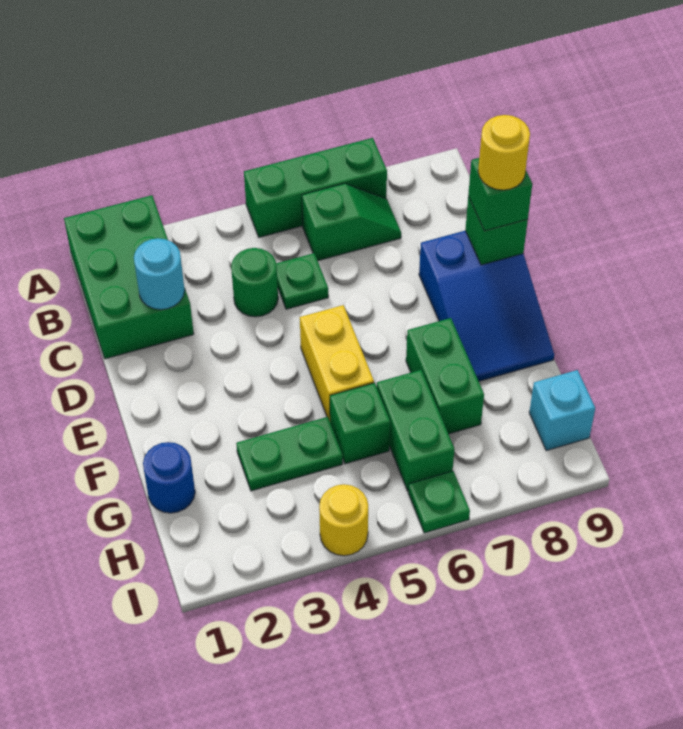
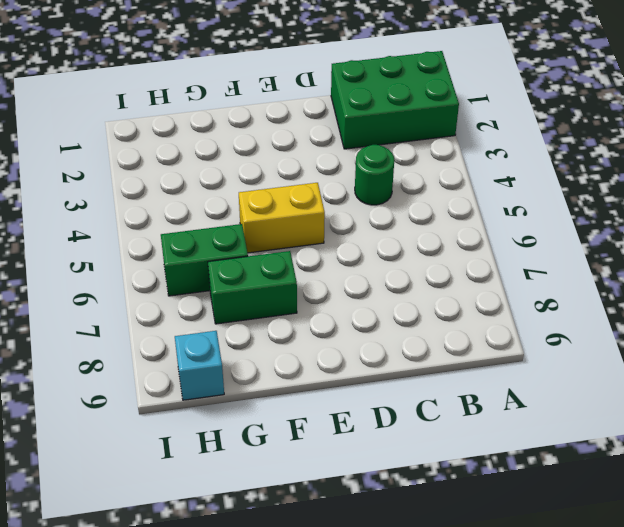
none -> green 1x3 brick [244,138,387,237]
none -> green 1x2 slope [302,183,401,261]
none -> green 1x1 plate [276,253,328,309]

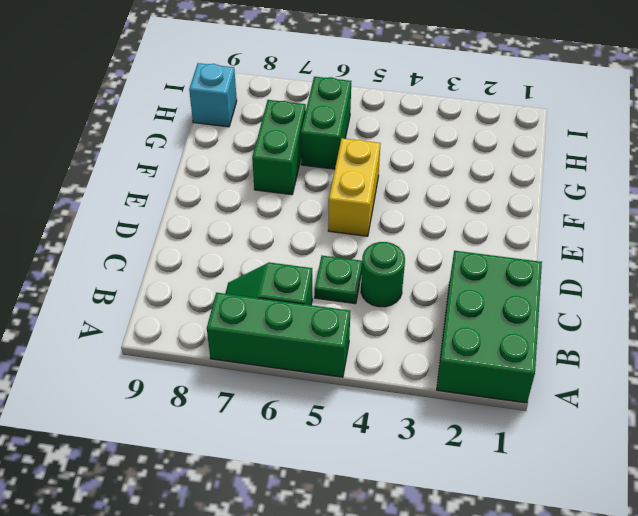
none -> blue 2x3 slope [419,231,554,381]
none -> blue 1x1 round brick [143,442,195,513]
none -> green 1x2 plate [236,417,343,491]

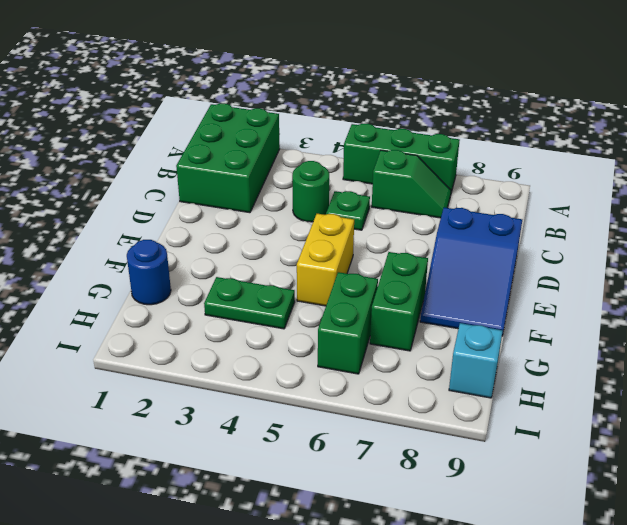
none -> green 1x1 brick [330,383,390,464]
none -> yellow 1x1 round brick [319,484,368,556]
none -> green 1x1 plate [408,471,470,533]

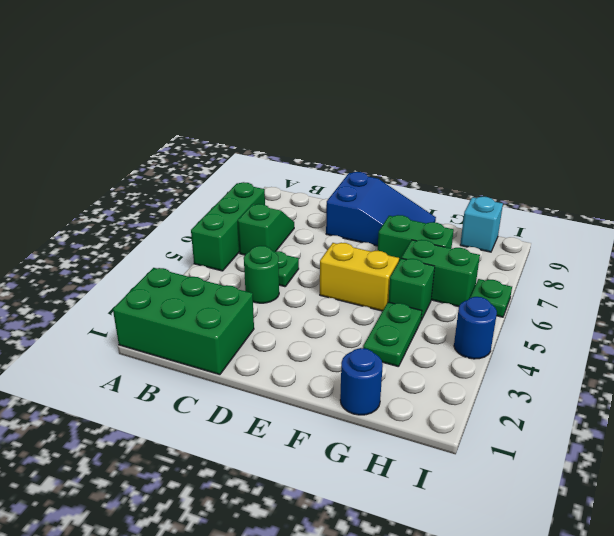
blue 1x1 round brick [454,297,497,359] -> yellow 1x1 round brick [319,484,368,556]
none -> cyan 1x1 round brick [134,238,185,310]
none -> green 1x1 brick [465,197,528,265]
none -> green 1x1 brick [468,158,532,231]

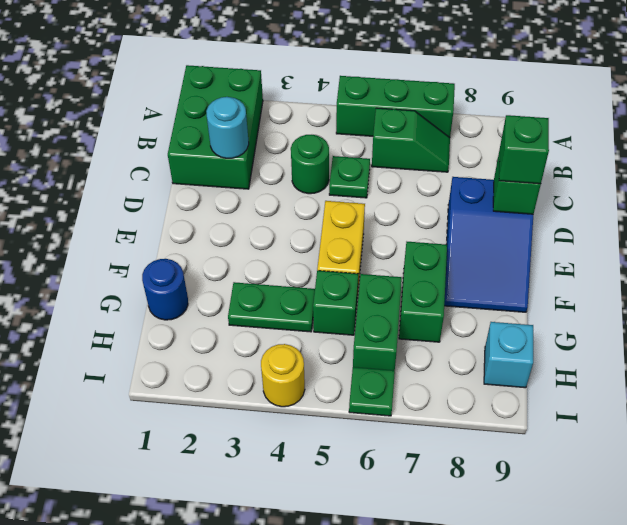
none -> yellow 1x1 round brick [478,115,530,190]

